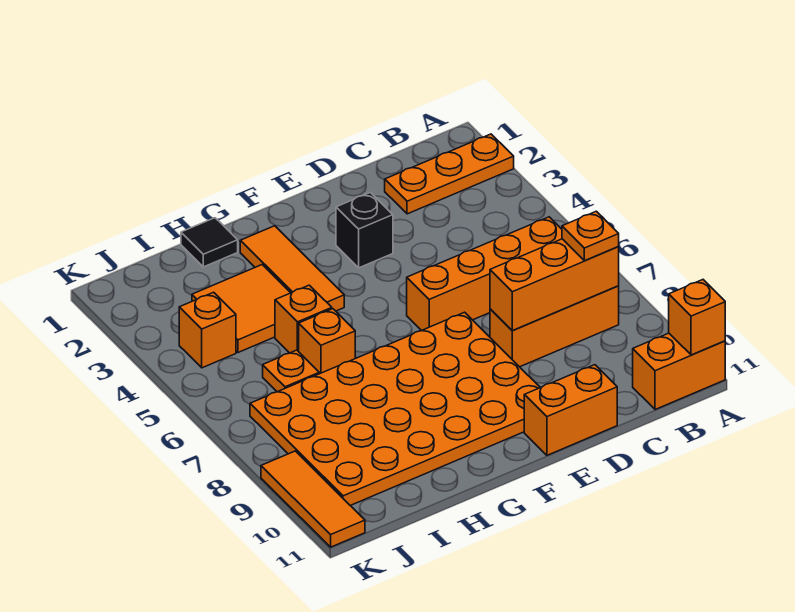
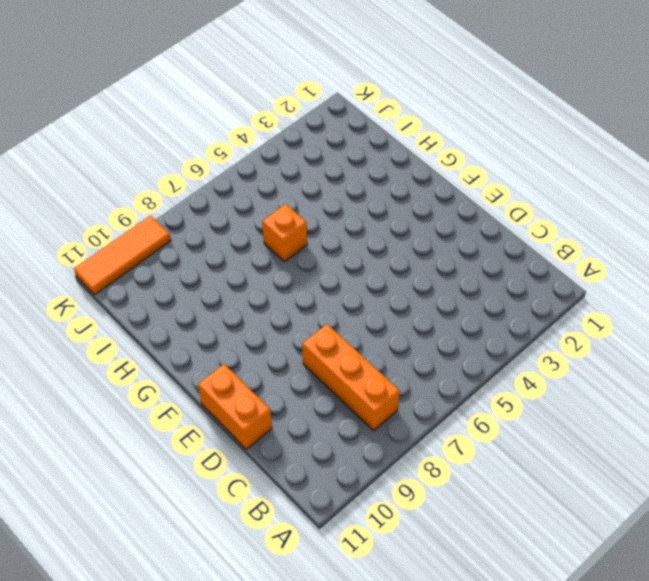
none -> orange 1x3 plate [385,134,514,214]
none -> orange 1x2 brick [633,333,725,410]
none -> orange 1x4 brick [407,217,562,331]

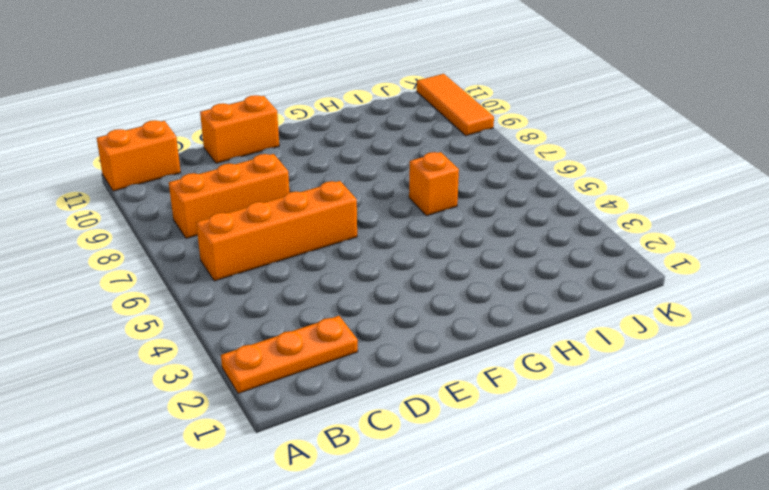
none -> black 1x1 brick [336,192,393,268]
none -> orange 4x6 plate [250,312,540,506]
none -> orange 1x3 tile [240,226,344,311]

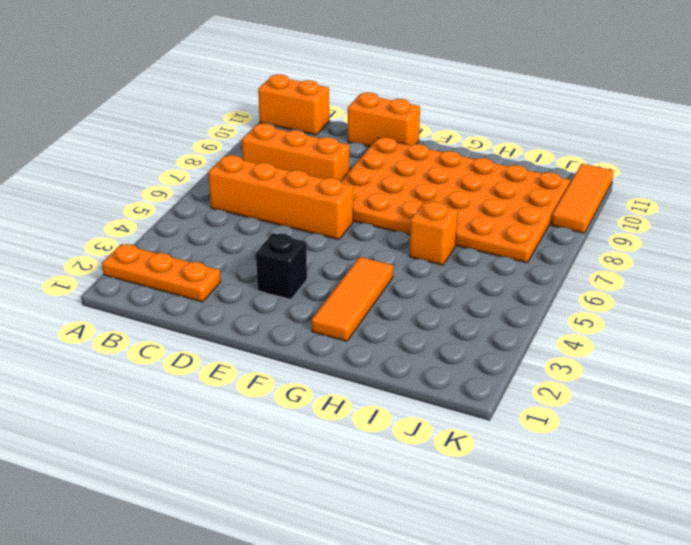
none -> black 1x1 tile [181,218,238,267]
none -> orange 2x2 tile [192,265,290,352]
none -> orange 1x1 brick [275,285,332,353]

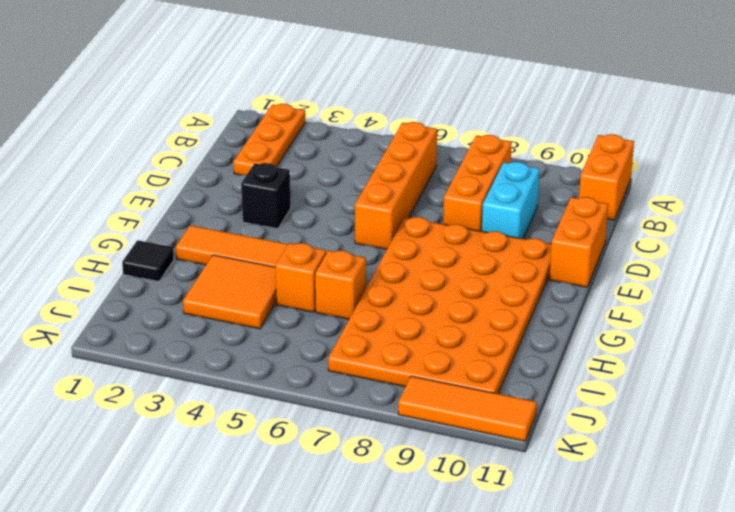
cyan 1x2 brick [482,162,540,239] -> none
none -> orange 1x1 plate [263,350,319,392]
none -> orange 1x1 brick [179,292,236,368]
none -> orange 1x1 brick [669,280,725,355]

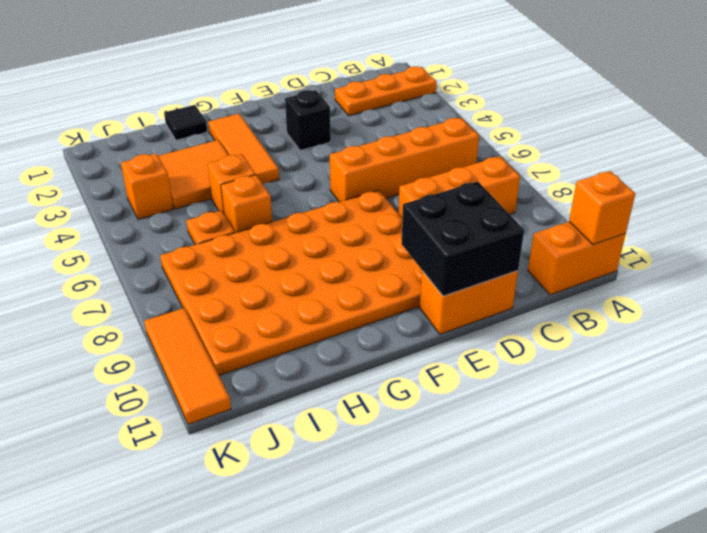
black 2x2 brick [401,181,524,296] -> none
none -> orange 1x3 brick [490,239,619,331]
none -> orange 1x1 plate [562,211,619,261]

